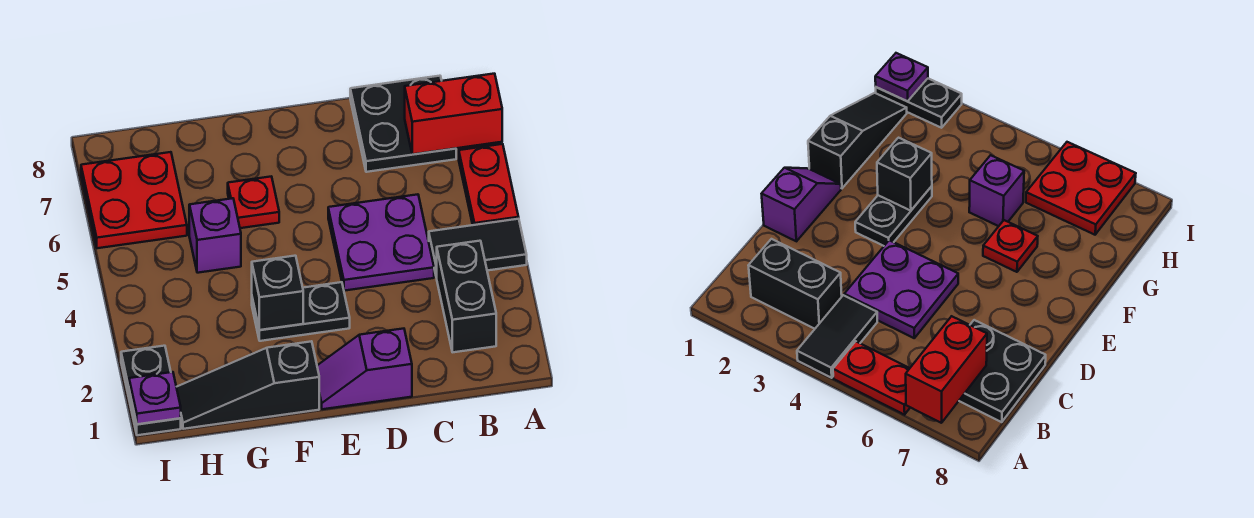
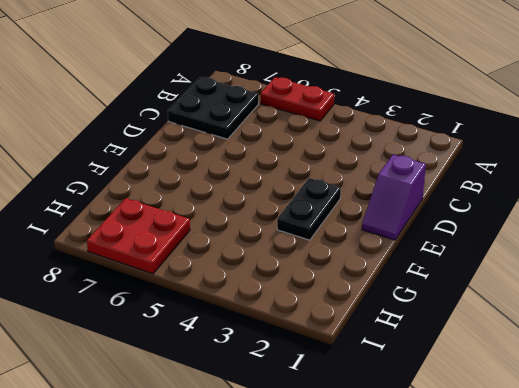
none -> black 1x2 tile [429,219,527,277]
none -> black 1x2 brick [437,241,496,352]
none -> purple 2x2 plate [328,194,434,291]

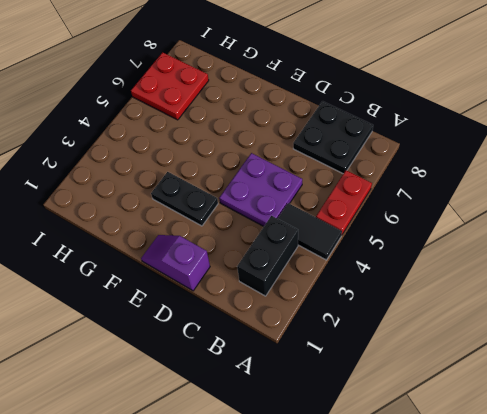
none -> black 1x3 slope [177,341,319,429]
none -> red 1x1 plate [228,177,279,228]
none -> purple 1x1 brick [189,198,241,273]

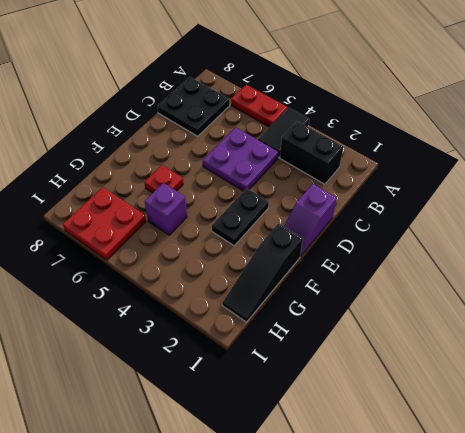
none -> black 1x2 plate [121,346,181,435]
none -> red 1x2 brick [405,74,502,154]
none -> black 1x1 brick [252,256,303,330]

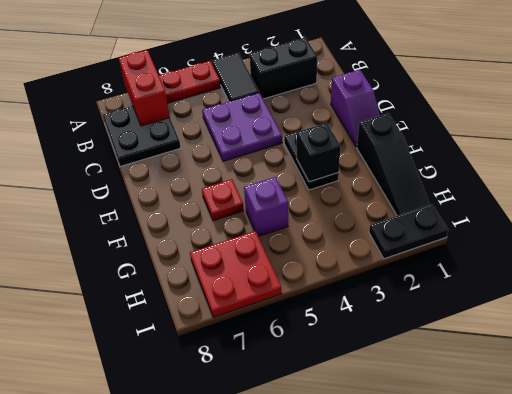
none -> purple 1x1 plate [129,372,181,424]

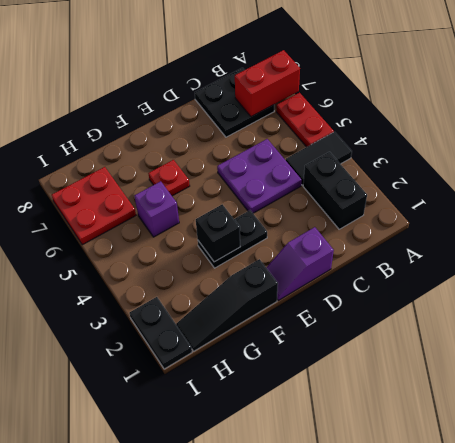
none -> purple 1x1 plate [129,372,181,424]

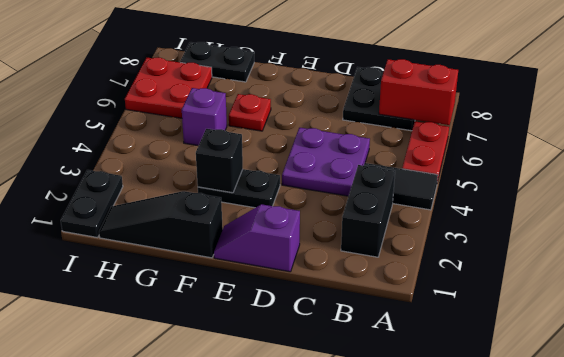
black 1x2 plate [180,42,254,82] -> none
none -> purple 1x1 plate [129,372,181,424]

